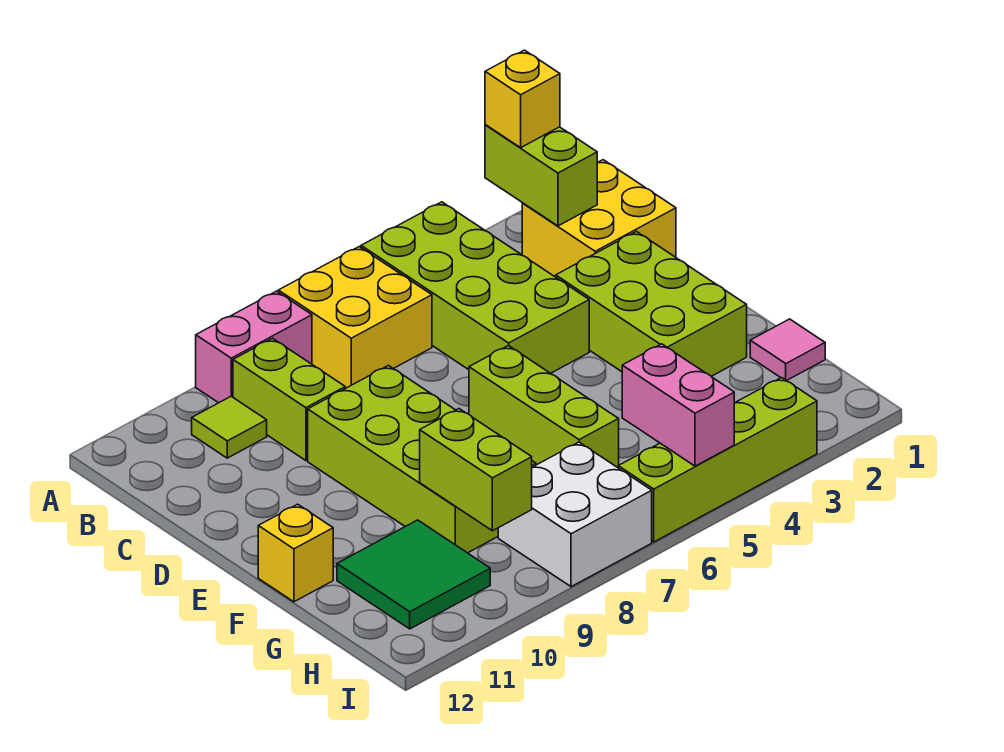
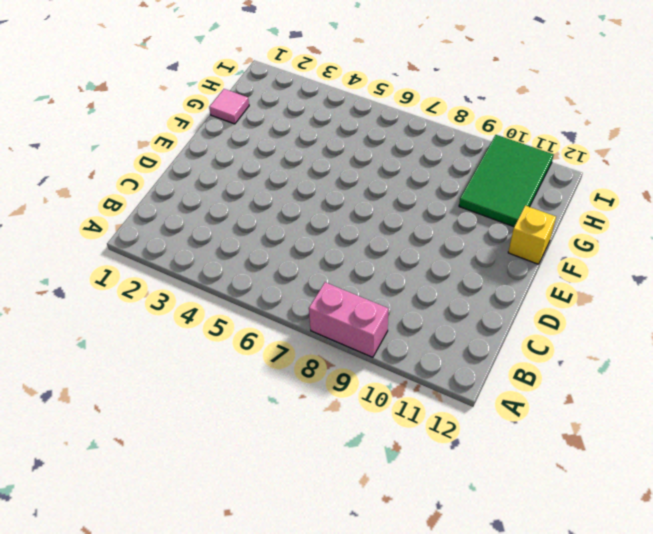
green 2x3 tile [459,135,554,227] -> green 2x2 tile [337,520,490,629]
none -> lime 2x4 brick [361,202,589,373]
none -> yellow 2x2 brick [278,247,432,388]
none -> yellow 2x2 brick [522,160,676,277]

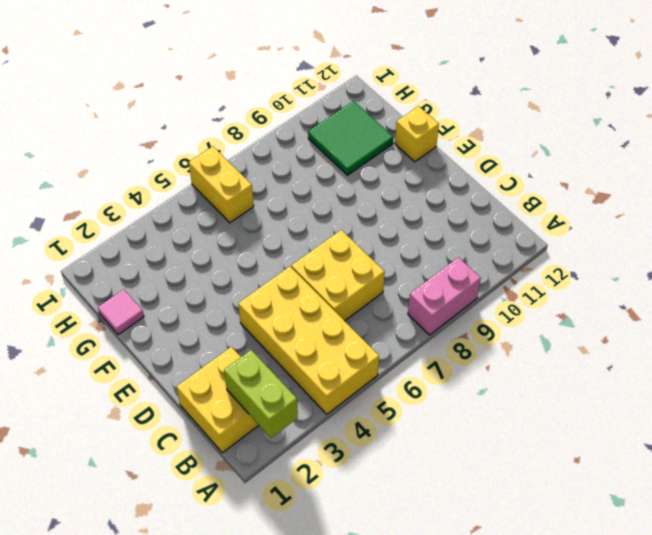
yellow 2x4 brick [238,267,379,414] -> lime 2x4 brick [361,202,589,373]
yellow 2x2 brick [291,230,385,321] -> yellow 2x2 brick moved to [278,247,432,388]
yellow 1x2 brick [189,146,254,223] -> lime 1x4 brick [618,378,817,542]
none -> lime 1x2 brick [233,338,345,460]
none -> lime 1x1 tile [192,396,267,458]
none -> lime 2x3 brick [556,231,747,376]

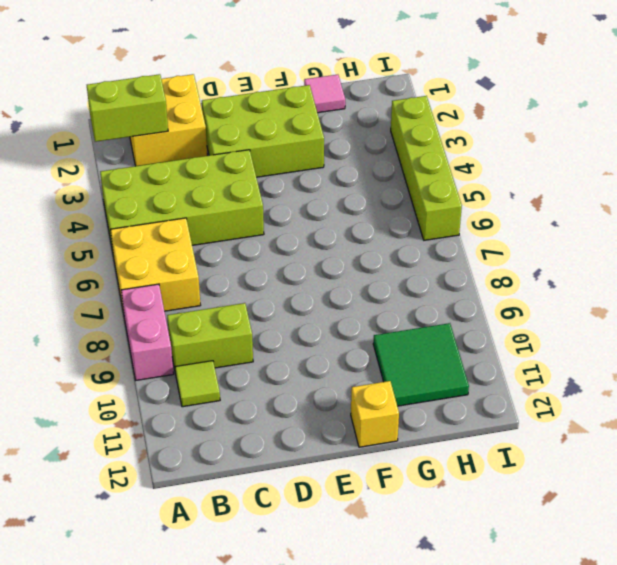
none -> lime 2x4 brick [308,365,536,553]
none -> lime 1x3 brick [469,346,619,468]
none -> white 2x2 brick [498,442,652,587]

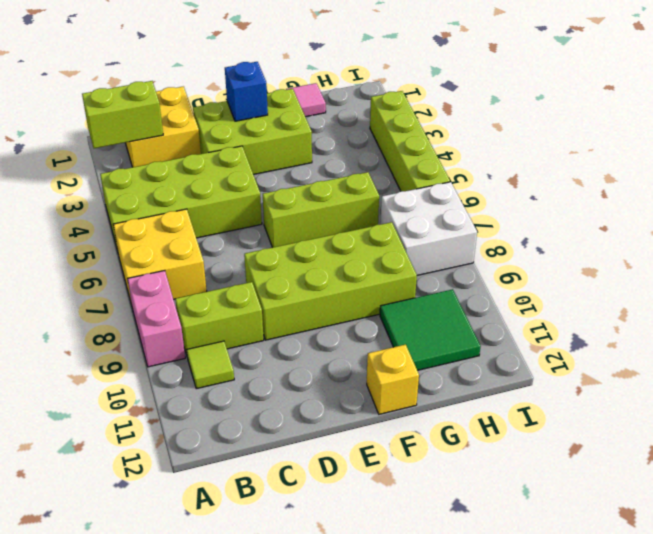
blue 1x1 brick [225,62,268,121] -> none
none -> lime 1x2 brick [420,409,532,531]
none -> pink 1x2 brick [622,344,734,466]
none -> yellow 1x1 brick [485,50,560,148]

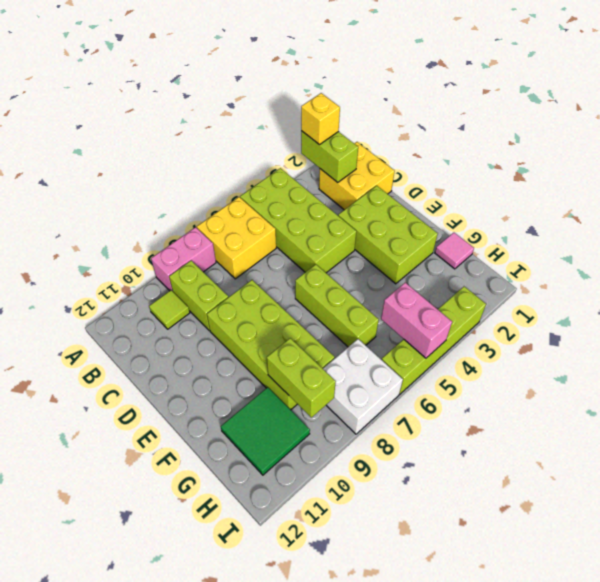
none -> yellow 1x1 brick [258,504,333,602]

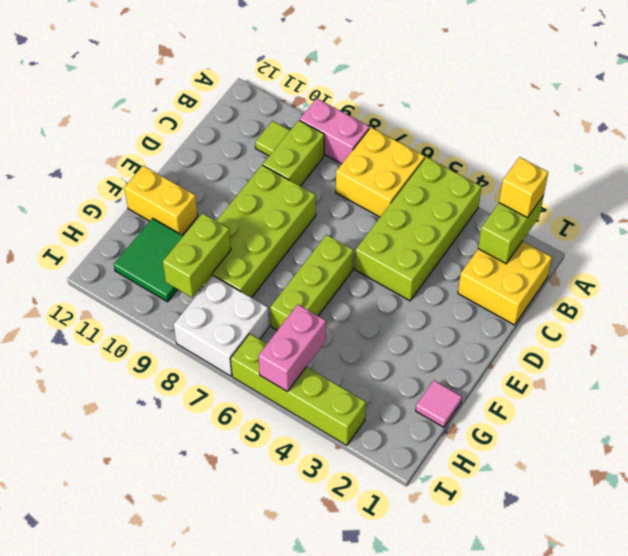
yellow 1x2 brick [124,166,198,235] -> yellow 1x1 brick [258,504,333,602]
none -> lime 2x3 brick [556,231,747,376]

